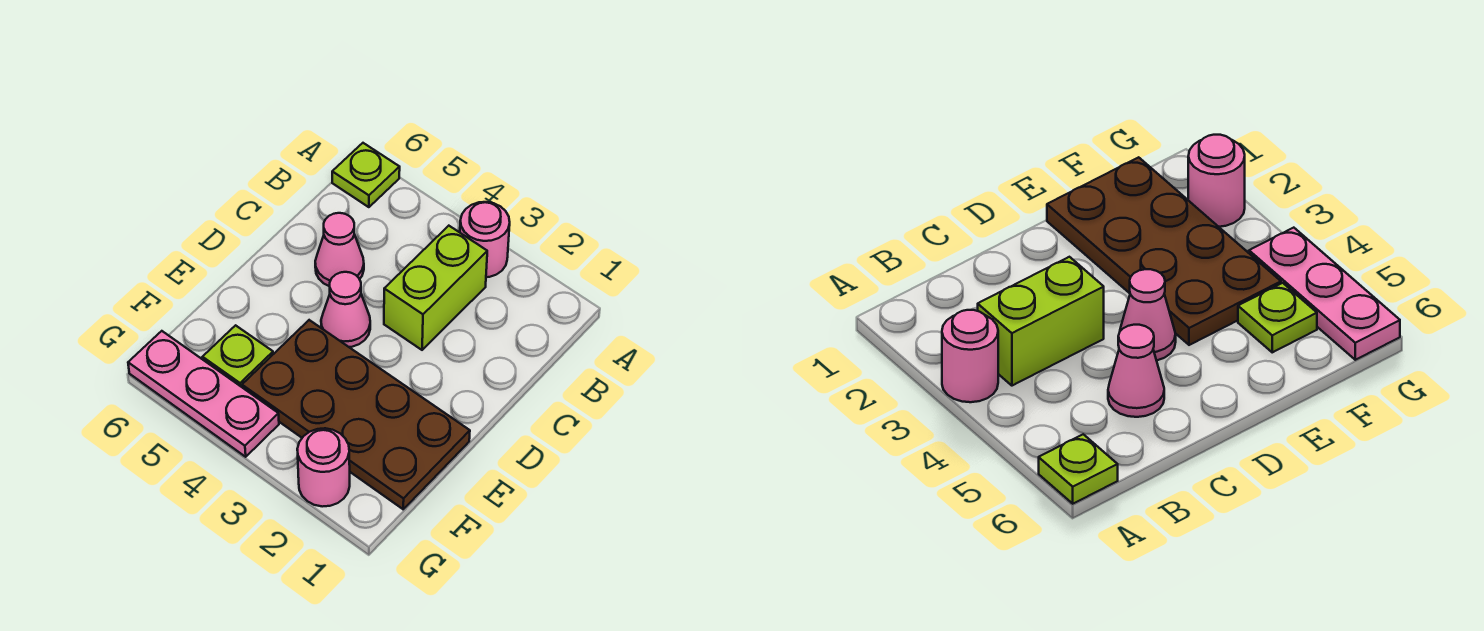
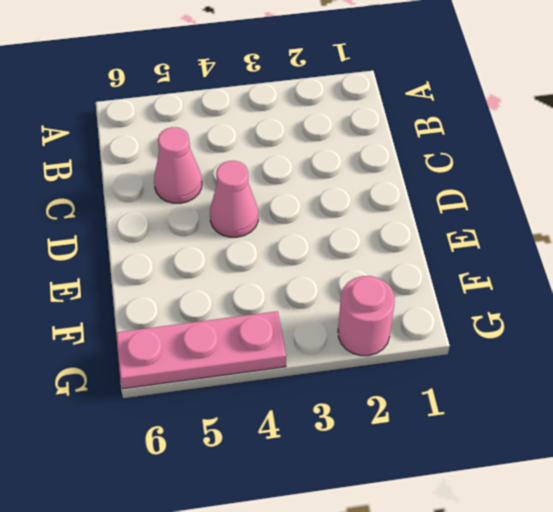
none -> pink 1x1 round brick [460,202,510,277]
none -> lime 1x1 plate [332,143,400,207]

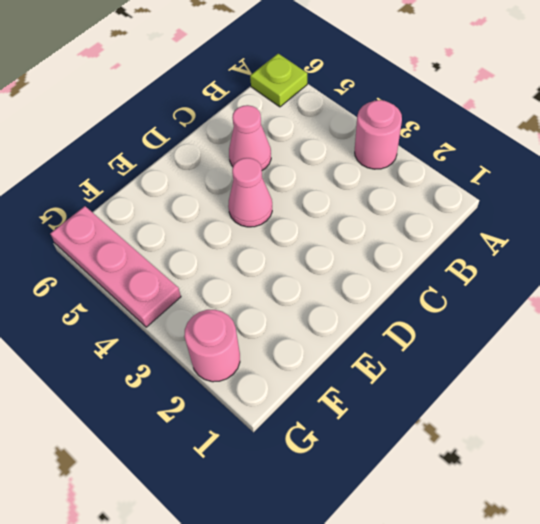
none -> lime 1x2 brick [384,226,487,350]
none -> brown 2x4 plate [242,320,470,509]

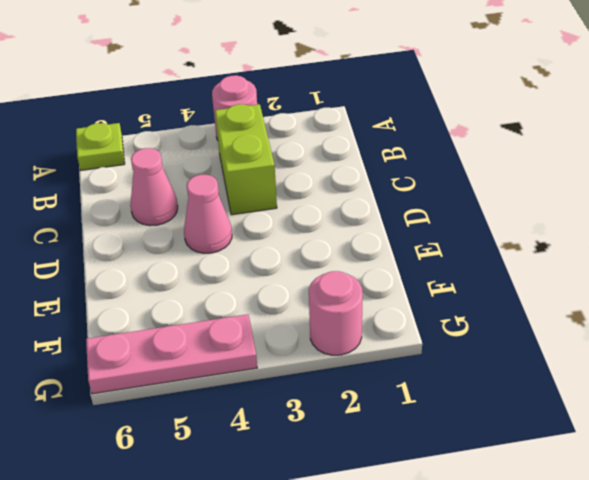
none -> brown 2x4 plate [242,320,470,509]
none -> lime 1x1 plate [203,325,273,387]

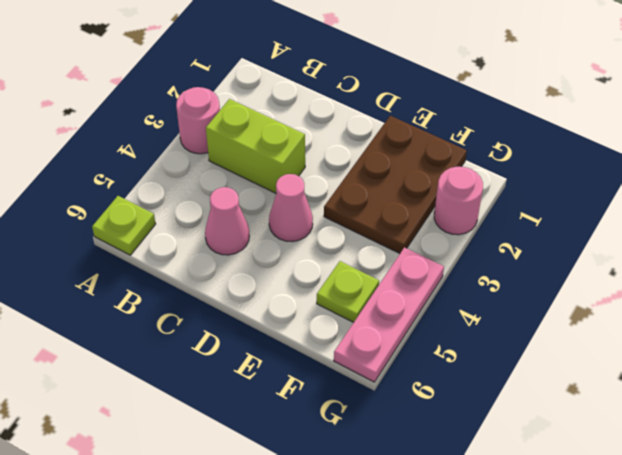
brown 2x3 plate [324,116,467,253] -> brown 2x4 plate [242,320,470,509]

